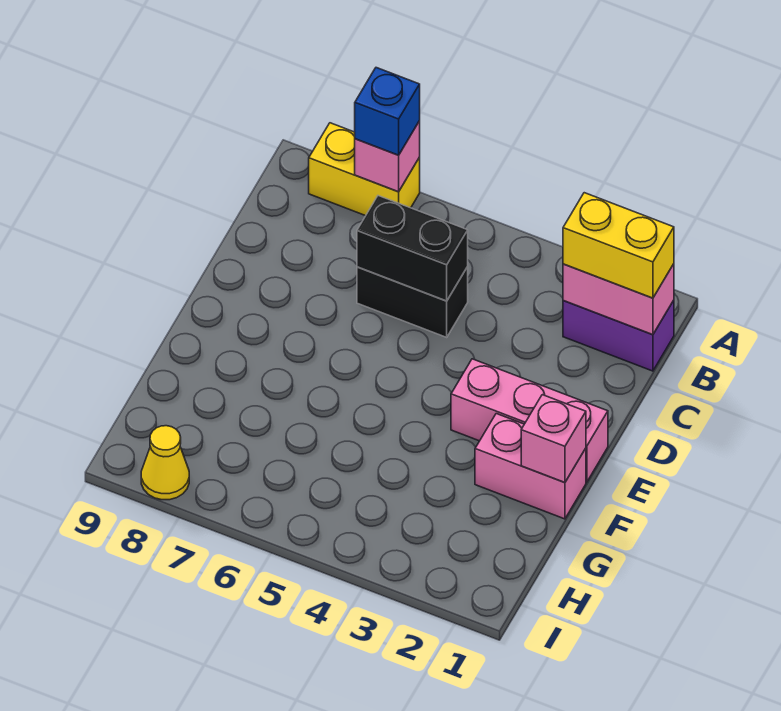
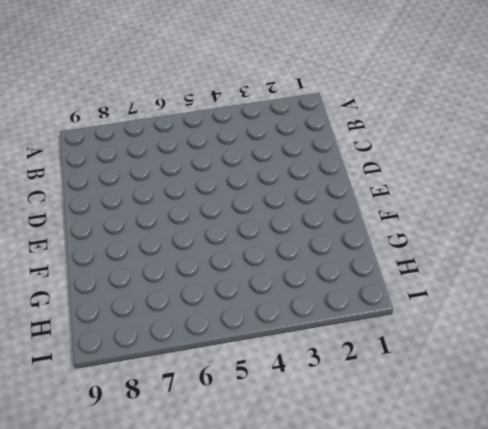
none -> yellow 1x2 brick [309,123,420,216]
none -> purple 1x2 brick [563,300,674,371]
none -> black 1x2 brick [357,267,468,337]

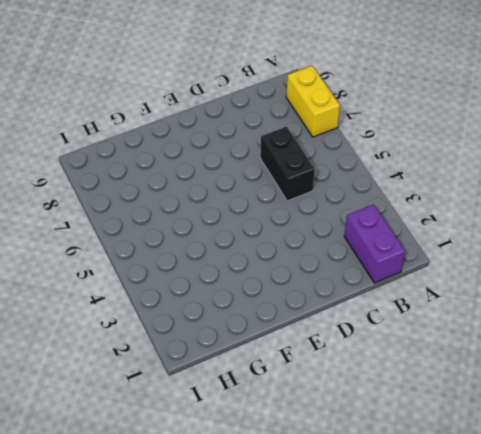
none -> pink 1x3 brick [451,359,608,482]
none -> pink 1x2 brick [475,414,586,519]
none -> yellow 1x1 cone [141,426,189,500]

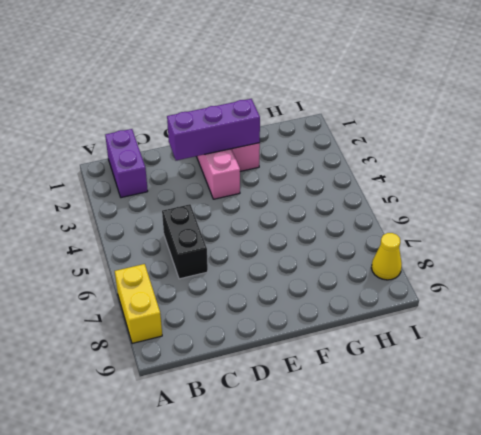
purple 1x3 brick [167,99,260,160] -> none
none -> pink 1x1 brick [355,121,420,192]
none -> pink 1x2 brick [563,264,674,335]
none -> black 1x2 brick [357,196,468,301]

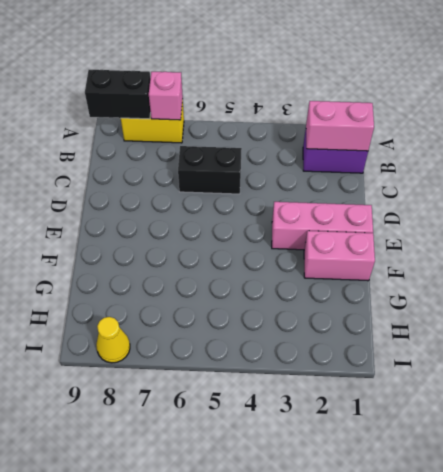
black 1x2 brick [85,70,151,119] -> black 1x2 brick moved to [357,196,468,301]
none -> pink 1x1 brick [521,395,586,483]
none -> blue 1x1 brick [355,68,420,155]
none -> yellow 1x2 brick [563,193,674,298]

